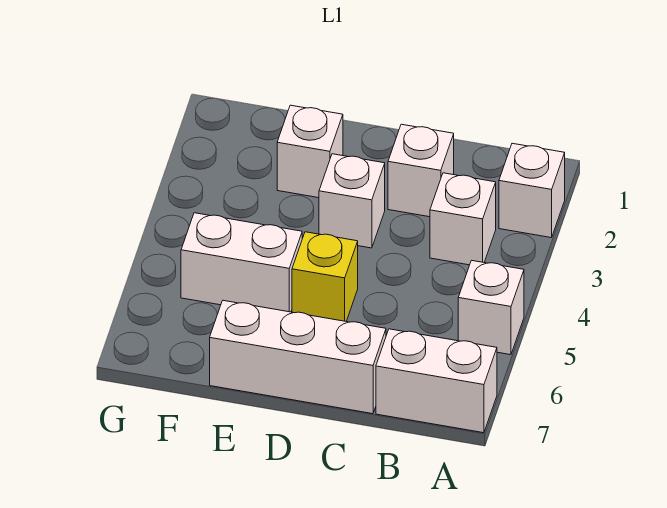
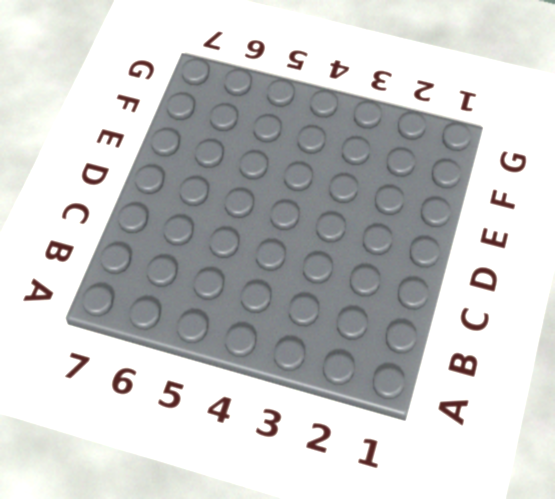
none -> white 1x1 brick [499,143,565,238]
none -> white 1x1 brick [458,260,524,355]

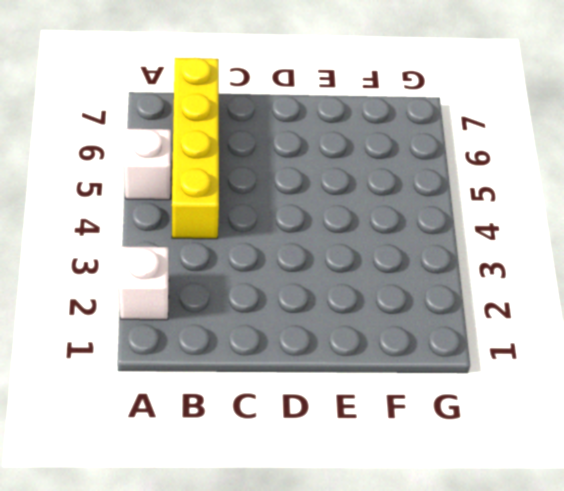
yellow 1x4 brick [172,58,219,239] -> white 1x2 brick [376,329,497,433]
none -> white 1x1 brick [430,173,496,265]
none -> white 1x1 brick [388,124,454,217]

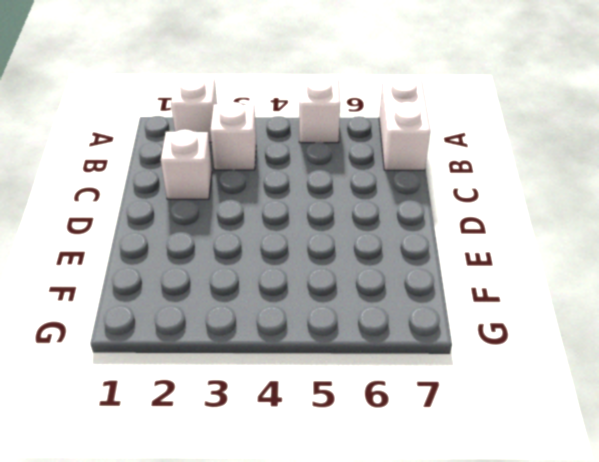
none -> white 1x3 brick [210,300,386,414]
none -> white 1x1 brick [319,154,385,248]

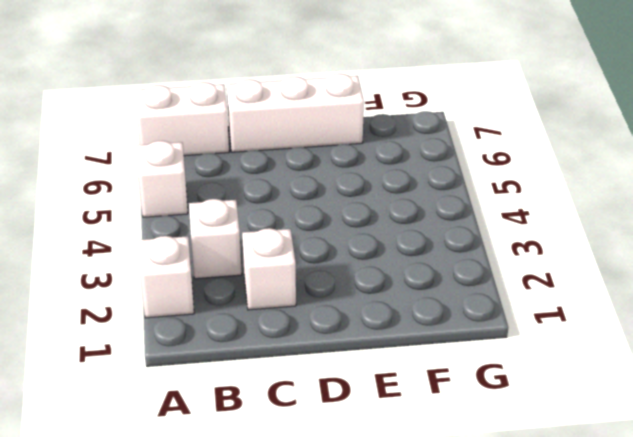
none -> white 1x1 brick [319,154,385,248]
none -> yellow 1x1 brick [292,232,358,321]

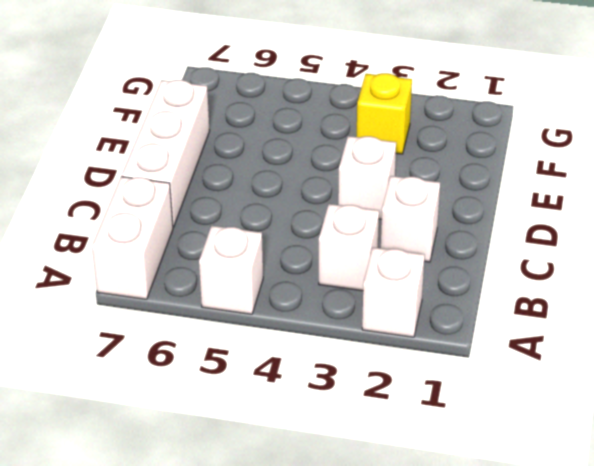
yellow 1x1 brick [357,73,412,154] -> yellow 1x1 brick moved to [292,232,358,321]
none -> white 1x1 brick [277,105,343,198]
none -> white 1x2 brick [181,213,302,312]

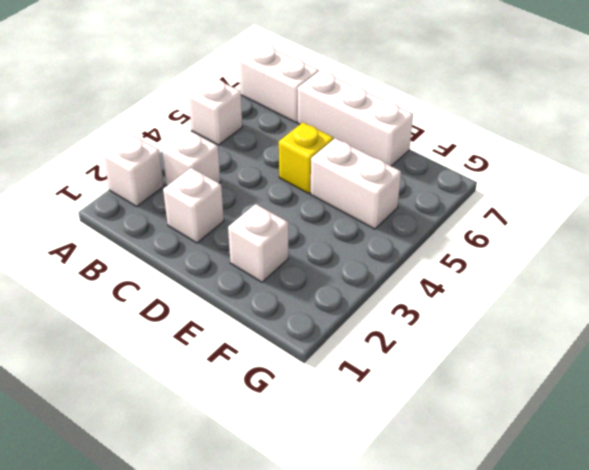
none -> white 1x1 brick [319,154,385,248]

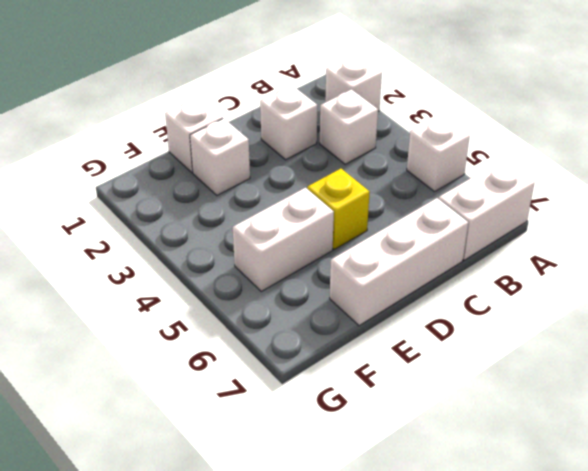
white 1x1 brick [165,97,223,173] -> white 1x1 brick moved to [319,154,385,248]

